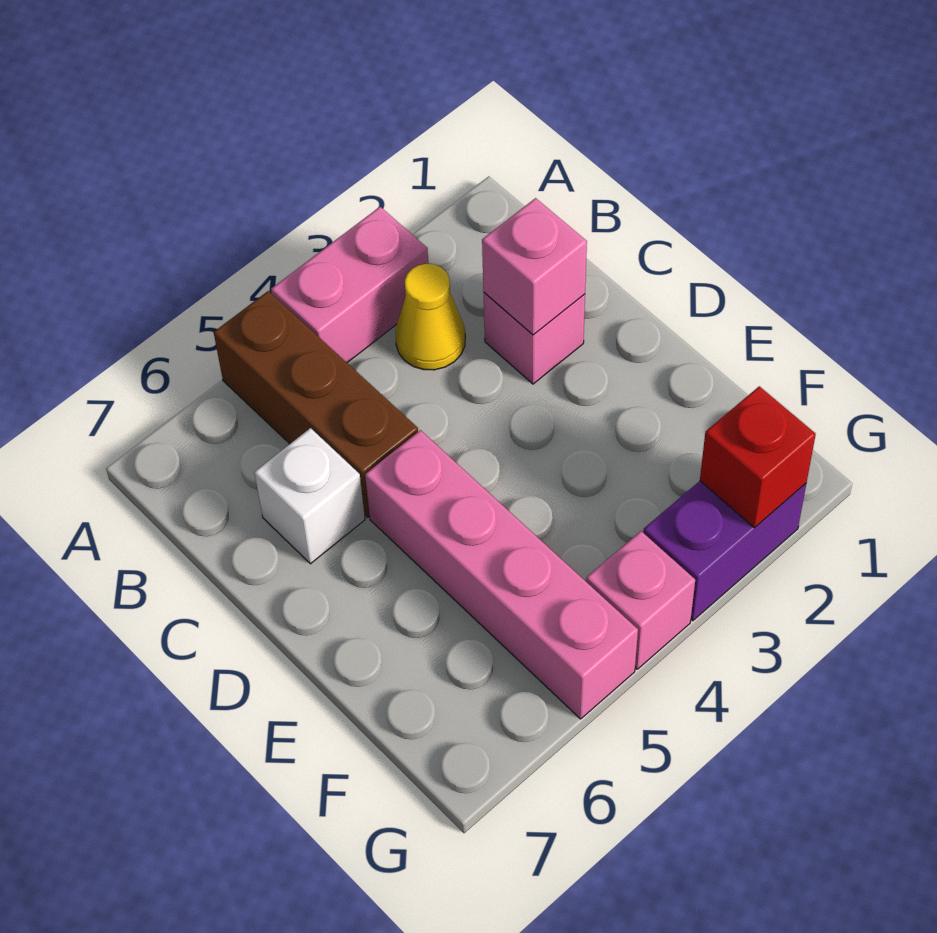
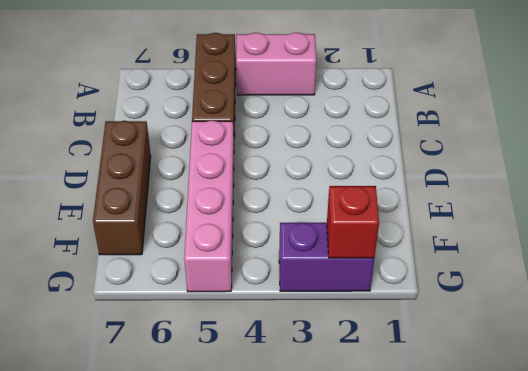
brown 1x3 brick [93,121,151,255] -> none
none -> yellow 1x1 cone [396,264,465,370]
none -> pink 1x1 brick [484,293,585,384]

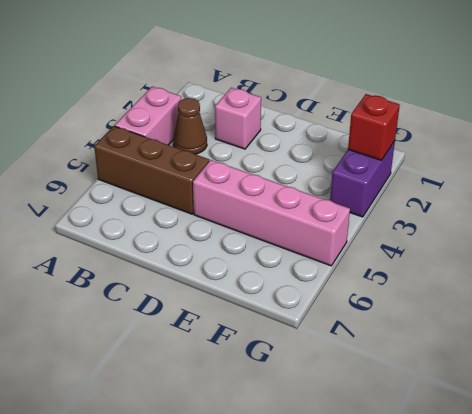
brown 1x1 cone [173,98,207,154] -> yellow 1x1 cone [396,264,465,370]
none -> white 1x1 brick [254,428,365,564]
none -> pink 1x1 brick [586,531,695,669]

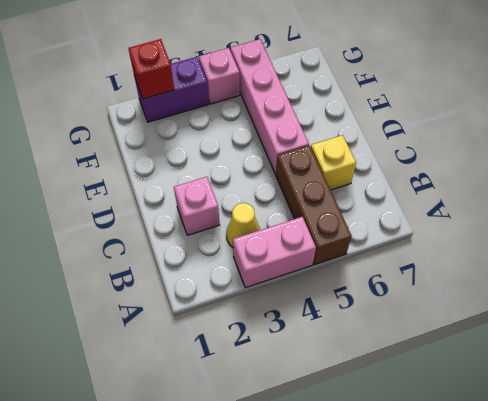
yellow 1x1 brick [311,135,356,190] -> white 1x1 brick [254,428,365,564]
none -> pink 1x1 brick [482,198,587,335]

